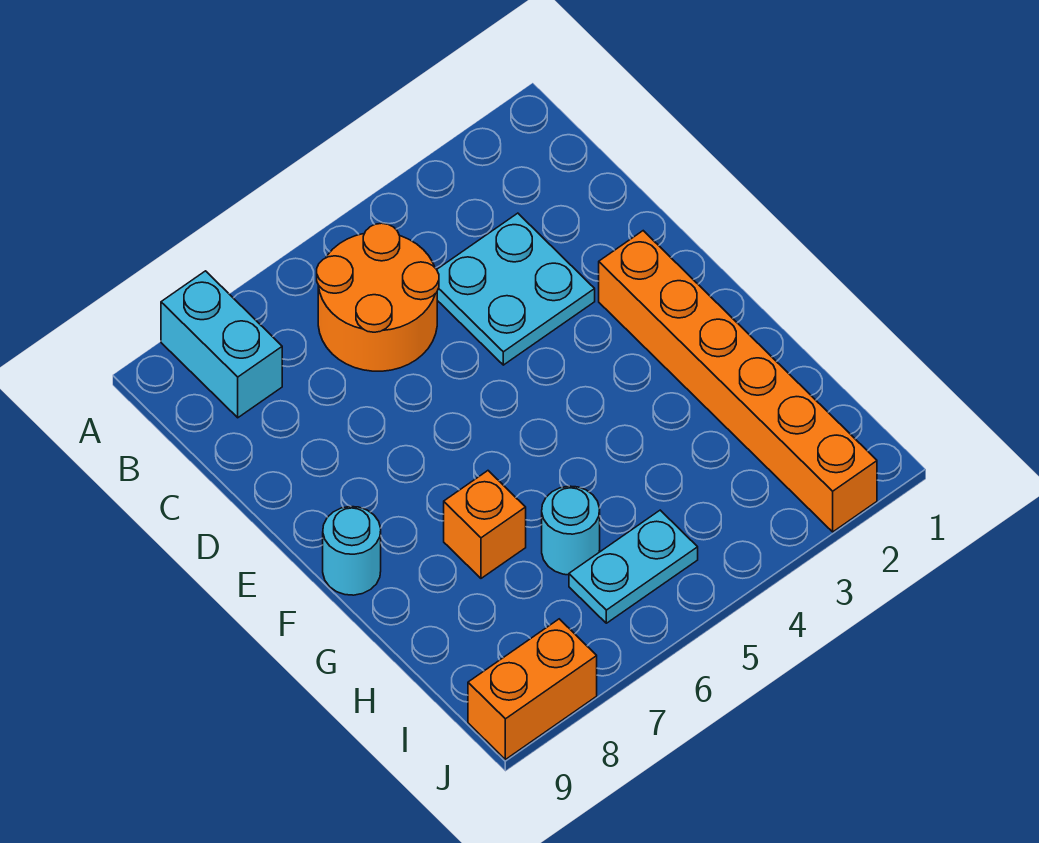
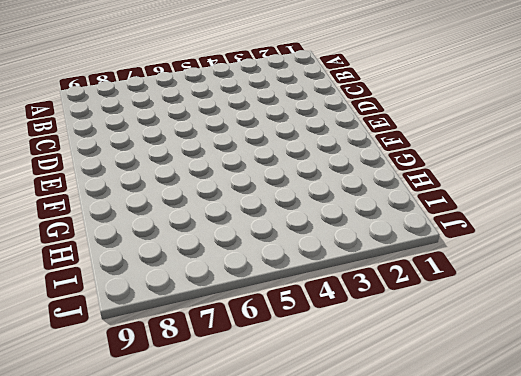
none -> cyan 1x2 brick [161,271,282,418]
none -> orange 2x2 round brick [317,223,439,371]

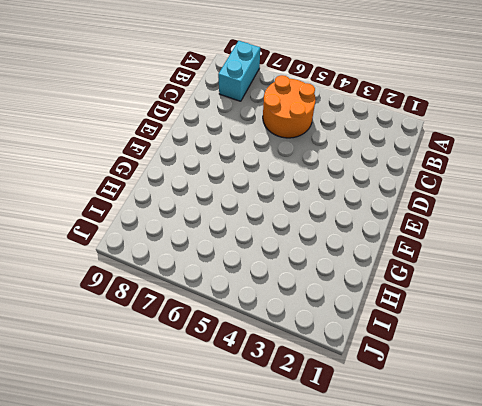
none -> cyan 2x2 plate [437,213,595,365]
none -> orange 1x6 brick [599,231,877,532]

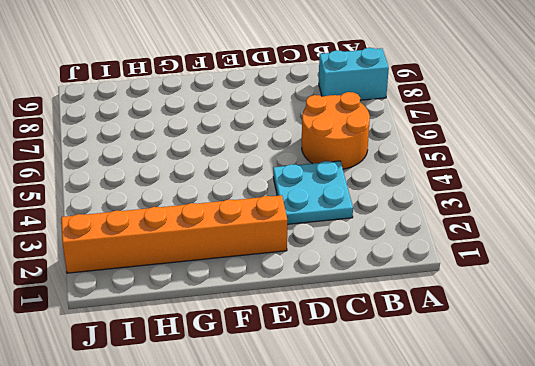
none -> cyan 1x1 round brick [323,507,381,595]
none -> orange 1x1 brick [444,471,526,578]

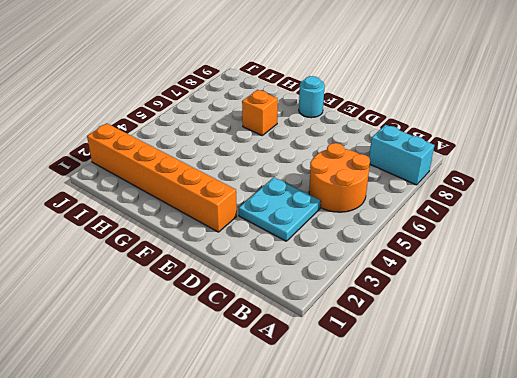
none -> cyan 1x1 round brick [542,486,600,575]
none -> cyan 1x2 plate [569,510,698,623]

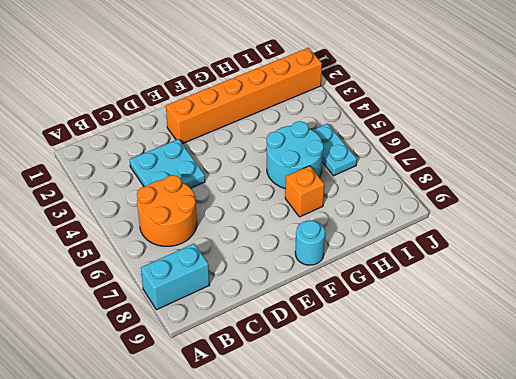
cyan 2x2 round brick [267,121,324,189] -> cyan 1x1 round brick [542,486,600,575]
none -> orange 1x2 brick [468,619,597,759]

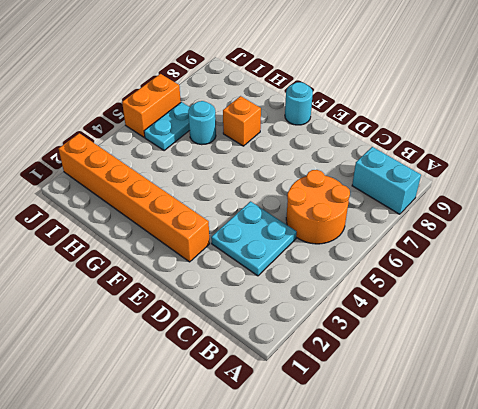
orange 1x2 brick [122,74,181,137] -> orange 1x2 brick moved to [468,619,597,759]

